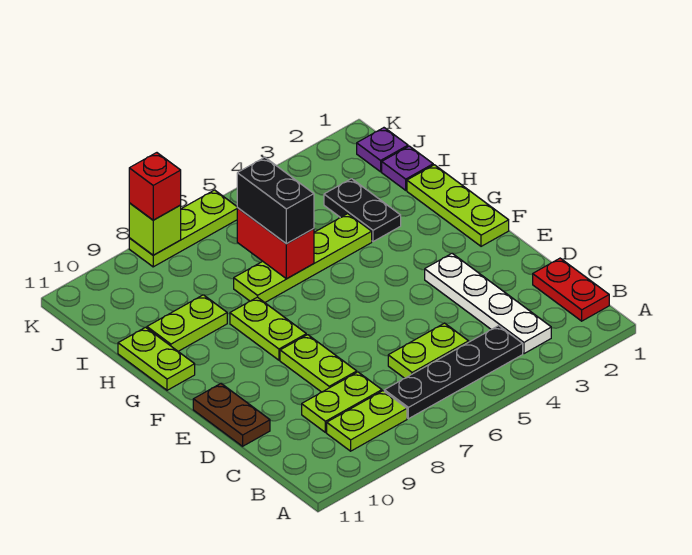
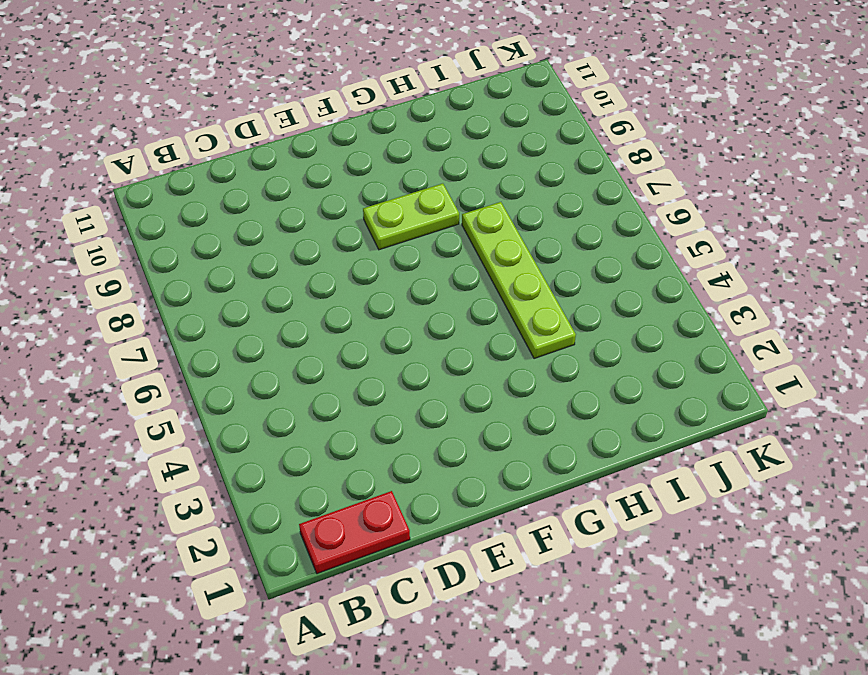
none -> white 1x4 plate [425,253,551,354]
none -> black 1x4 plate [384,326,523,419]
none -> lime 1x2 plate [327,391,407,451]

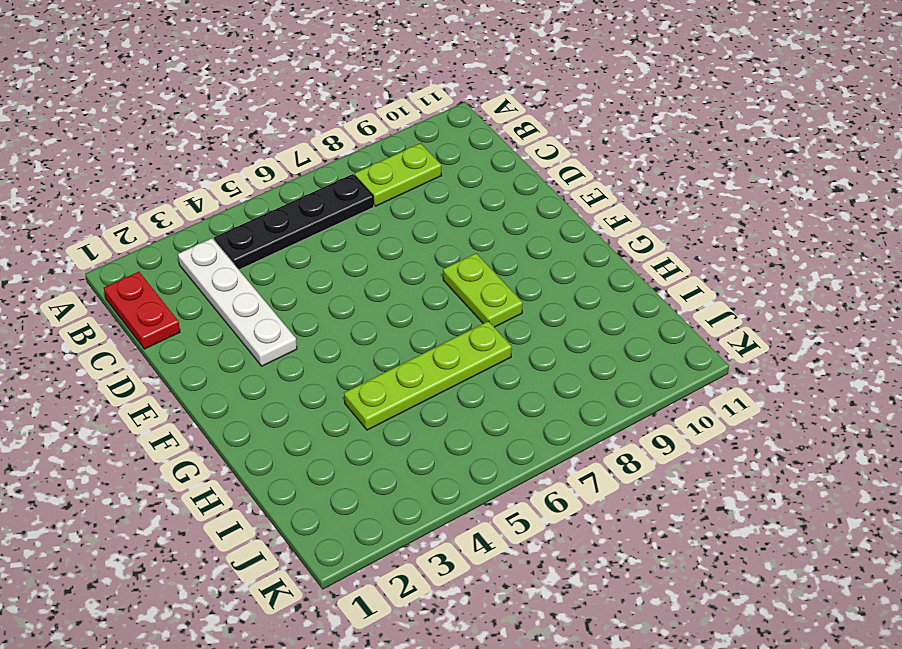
none -> lime 1x2 plate [388,323,469,378]
none -> lime 1x2 plate [302,372,382,433]
none -> lime 1x2 plate [280,335,357,392]

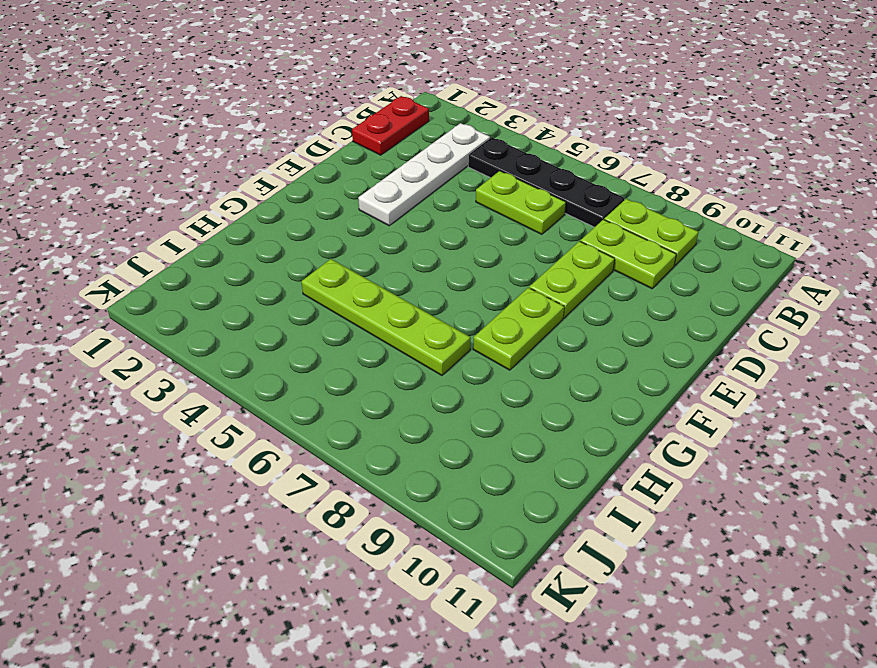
none -> brown 1x2 plate [193,383,270,446]
none -> lime 1x3 plate [407,165,509,246]
none -> lime 1x2 plate [118,327,195,390]

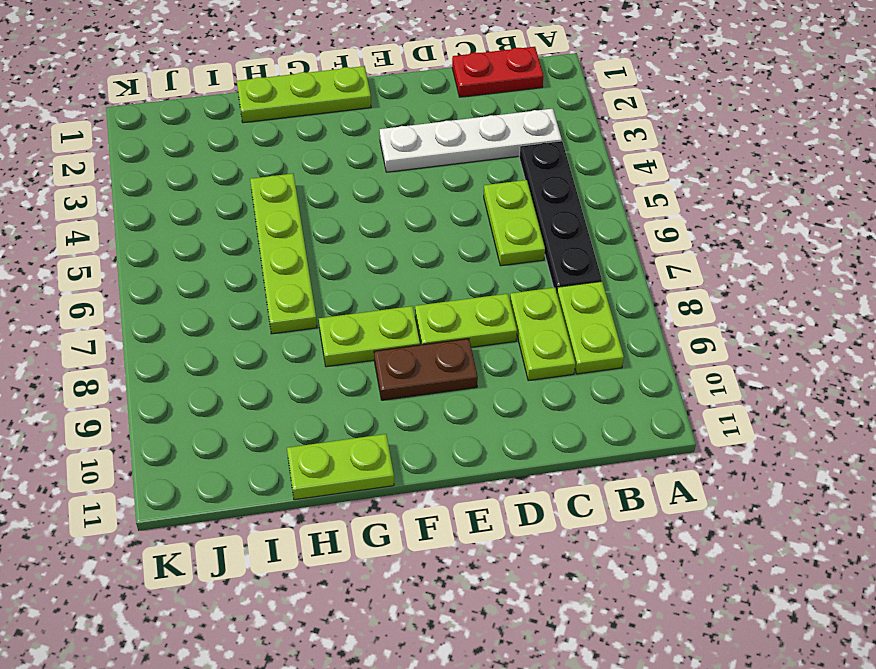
brown 1x2 plate [374,339,478,400] -> brown 1x2 plate moved to [193,383,270,446]
none -> black 1x2 plate [324,179,401,242]
none -> lime 1x2 plate [147,295,227,351]
none -> purple 1x1 plate [382,146,433,190]

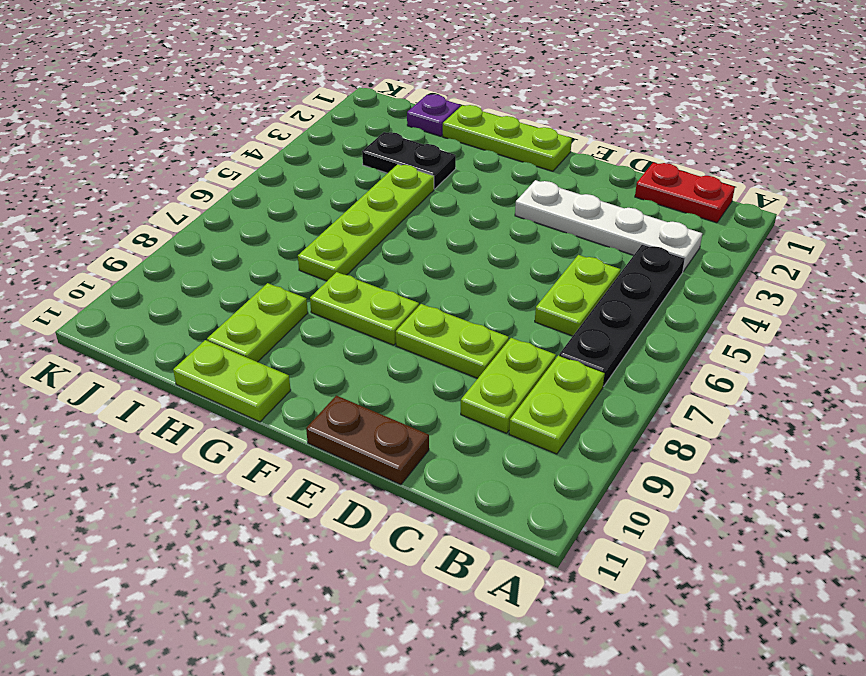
none -> purple 1x1 plate [357,128,408,172]
none -> lime 1x3 plate [129,190,238,267]
none -> red 1x2 brick [237,208,314,279]

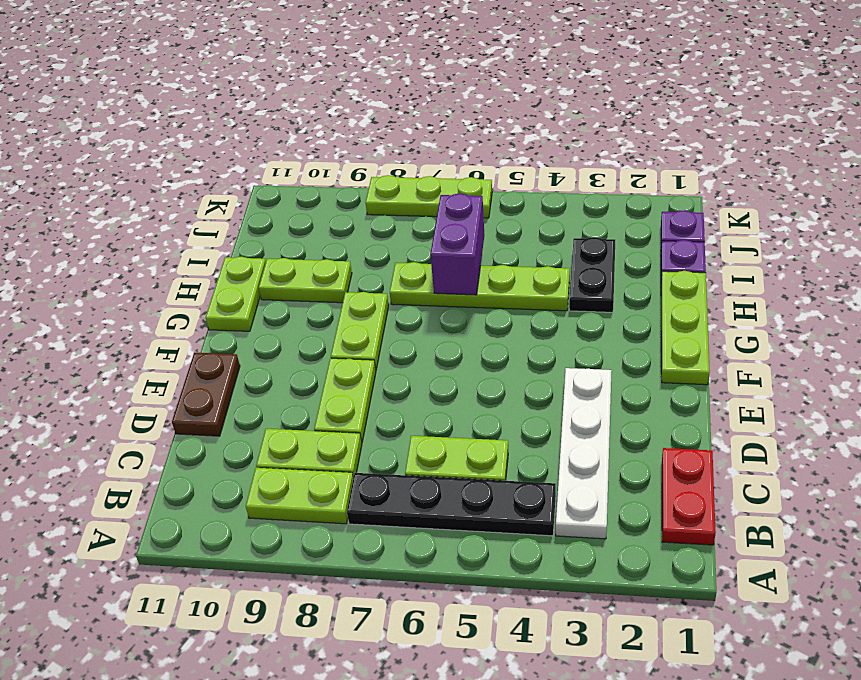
purple 1x2 brick [430,193,484,295] -> red 1x2 brick [237,208,314,279]
none -> lime 1x1 brick [129,203,181,255]
none -> black 1x2 brick [237,157,314,244]
none -> red 1x1 brick [129,153,181,220]

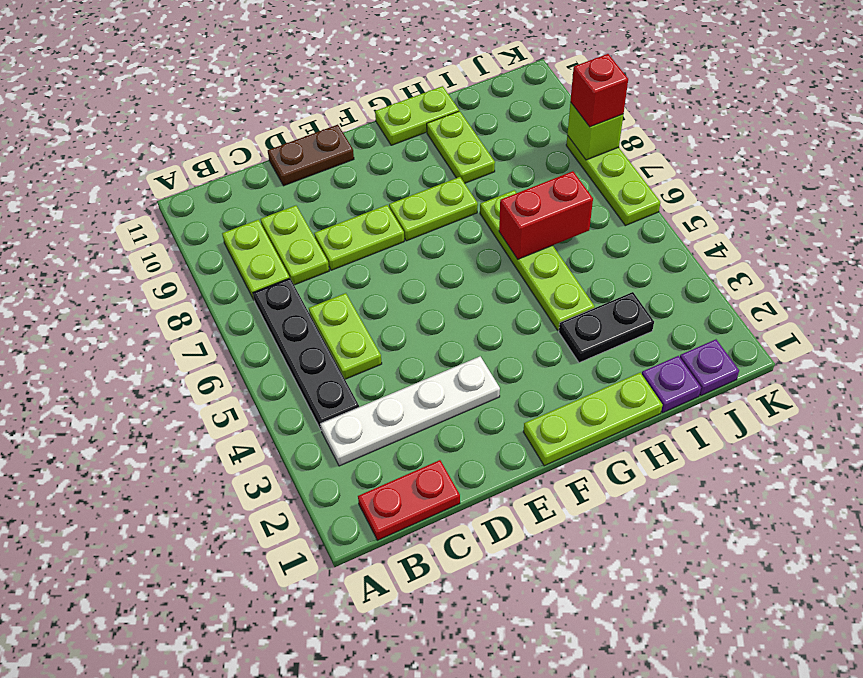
none -> black 1x2 brick [237,157,314,244]

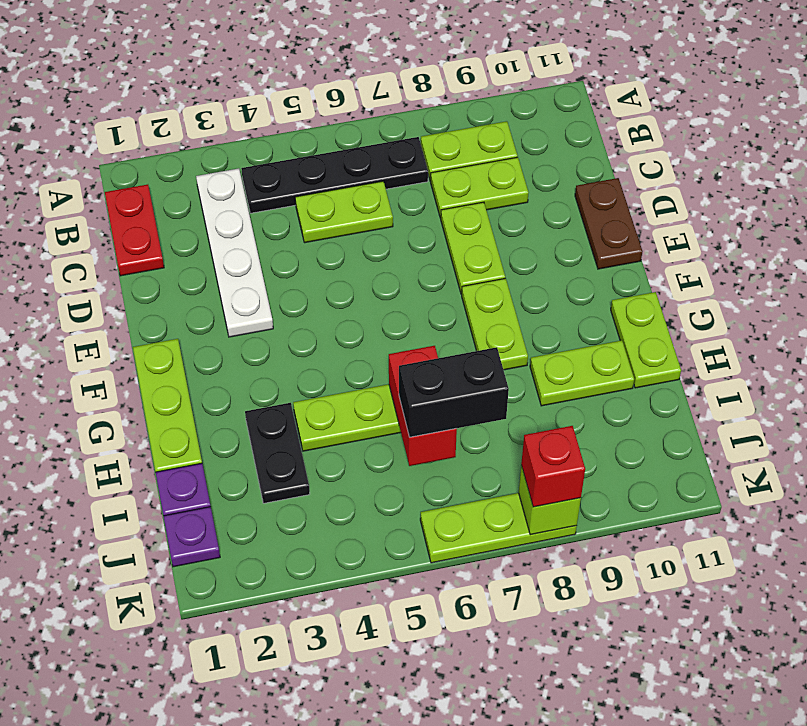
black 1x2 brick [399,347,509,437] -> black 1x2 brick turned to [237,157,314,244]

